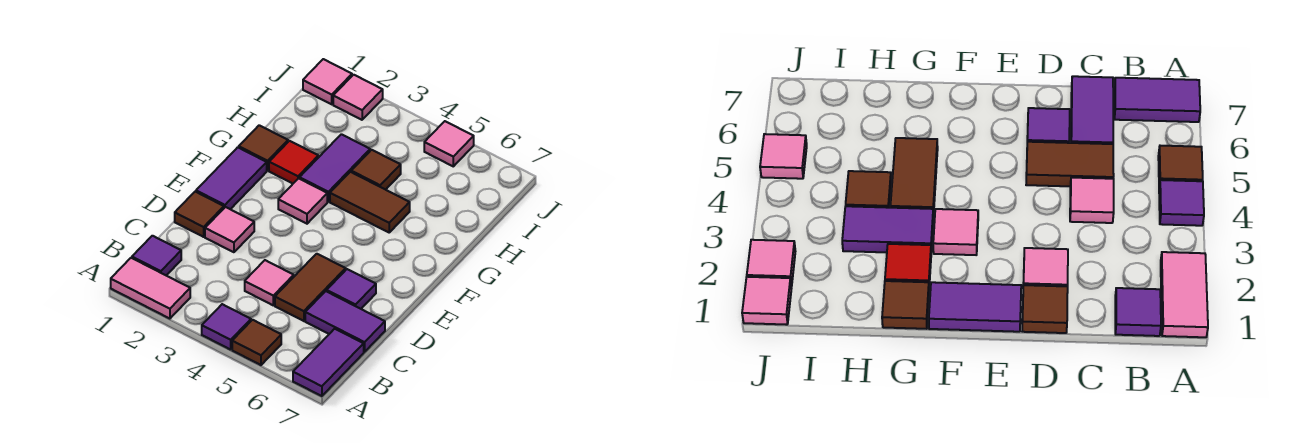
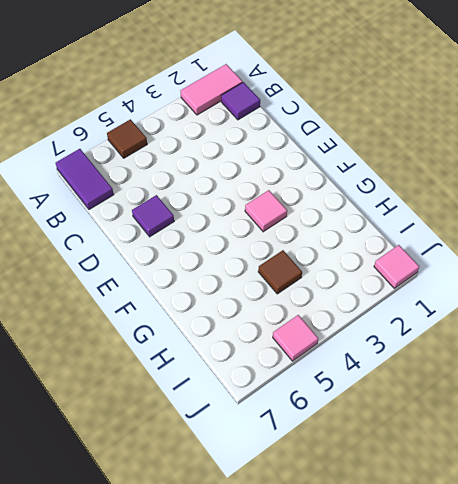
none -> purple 1x1 tile [202,304,251,350]
none -> pink 1x1 tile [245,260,294,305]
none -> brown 1x2 tile [275,254,346,321]

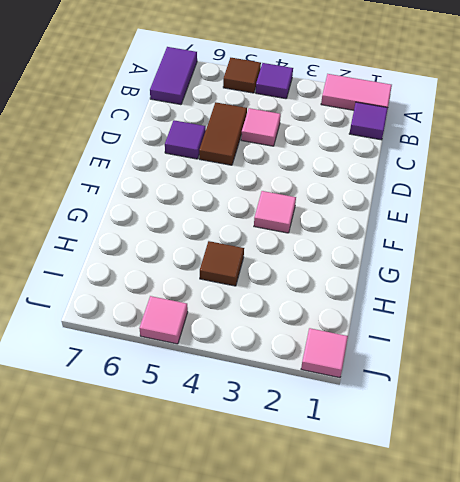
none -> purple 1x2 tile [305,291,385,352]
none -> brown 1x1 tile [175,192,224,237]
none -> pink 1x1 tile [205,207,254,252]

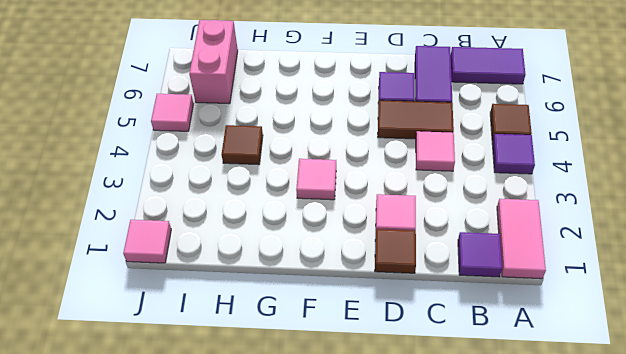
pink 1x2 brick [189,20,238,104] -> none
none -> purple 1x2 tile [196,147,267,209]
none -> brown 1x1 tile [239,125,288,171]
none -> red 1x1 tile [269,141,318,184]

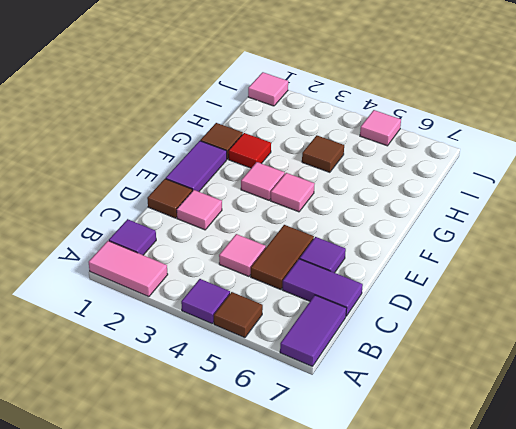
pink 1x1 tile [271,173,315,212] -> pink 1x1 tile moved to [333,75,383,120]
none -> purple 1x2 tile [300,134,370,202]
none -> brown 1x2 tile [330,172,410,232]

